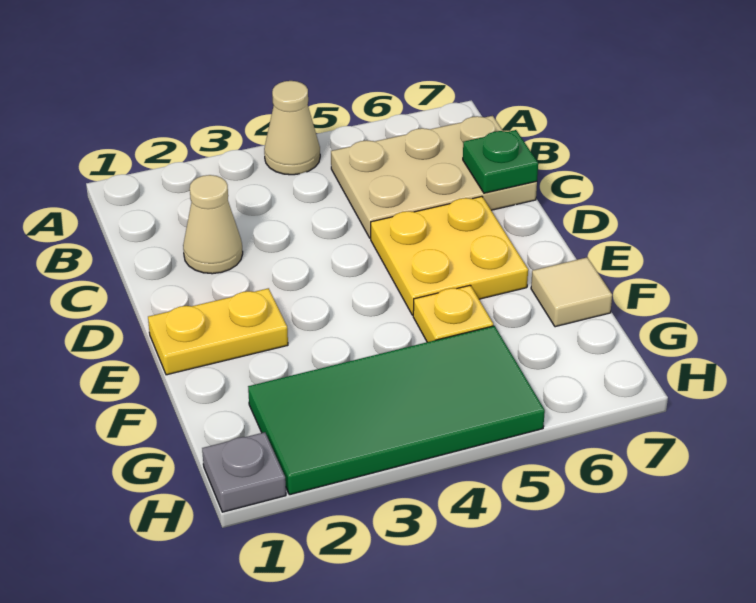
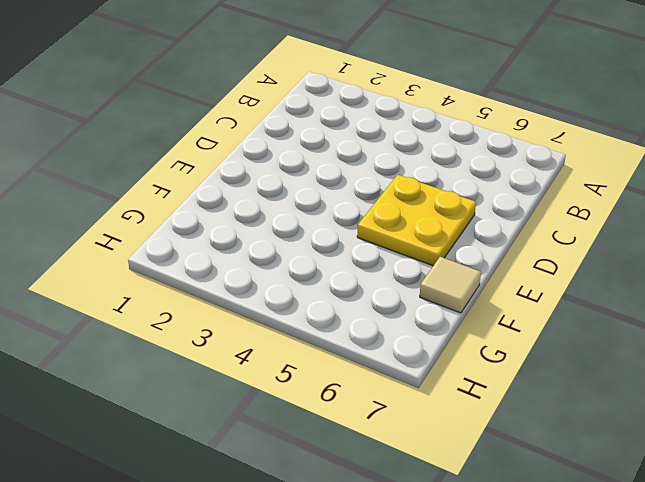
none -> tan 1x1 cone [264,81,320,175]
none -> tan 2x3 plate [331,116,537,238]

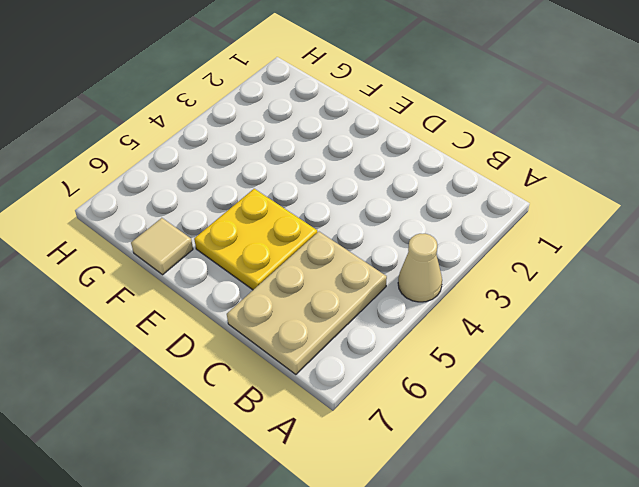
none -> tan 1x1 cone [183,175,243,274]
none -> yellow 1x2 plate [148,288,288,375]

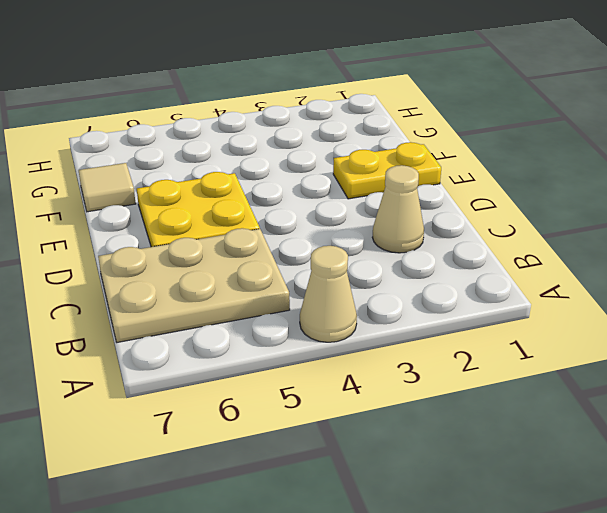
none -> yellow 1x1 plate [413,285,493,342]
none -> green 2x4 tile [248,326,545,495]

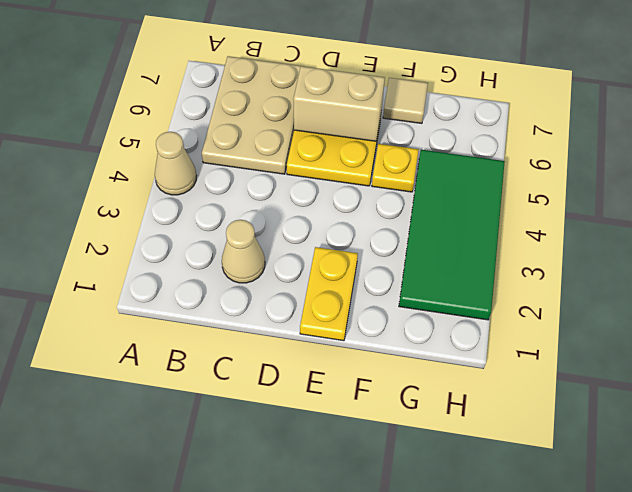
tan 1x2 brick [294,66,385,141] -> none
none -> grey 1x1 plate [202,432,286,512]
none -> green 1x1 plate [463,130,538,193]

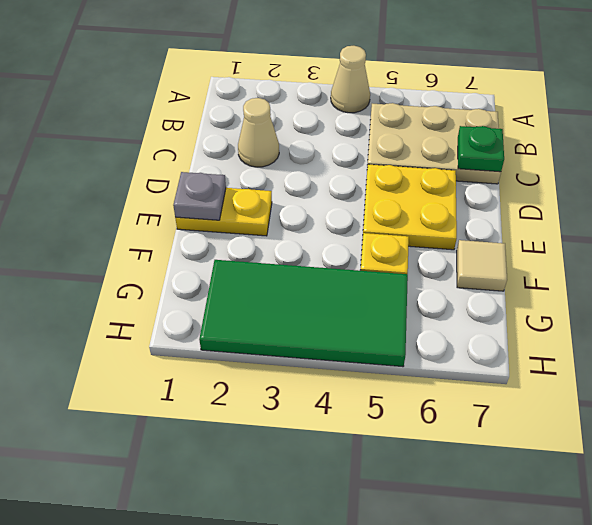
grey 1x1 plate [173,172,226,220] -> grey 1x1 plate moved to [202,432,286,512]

